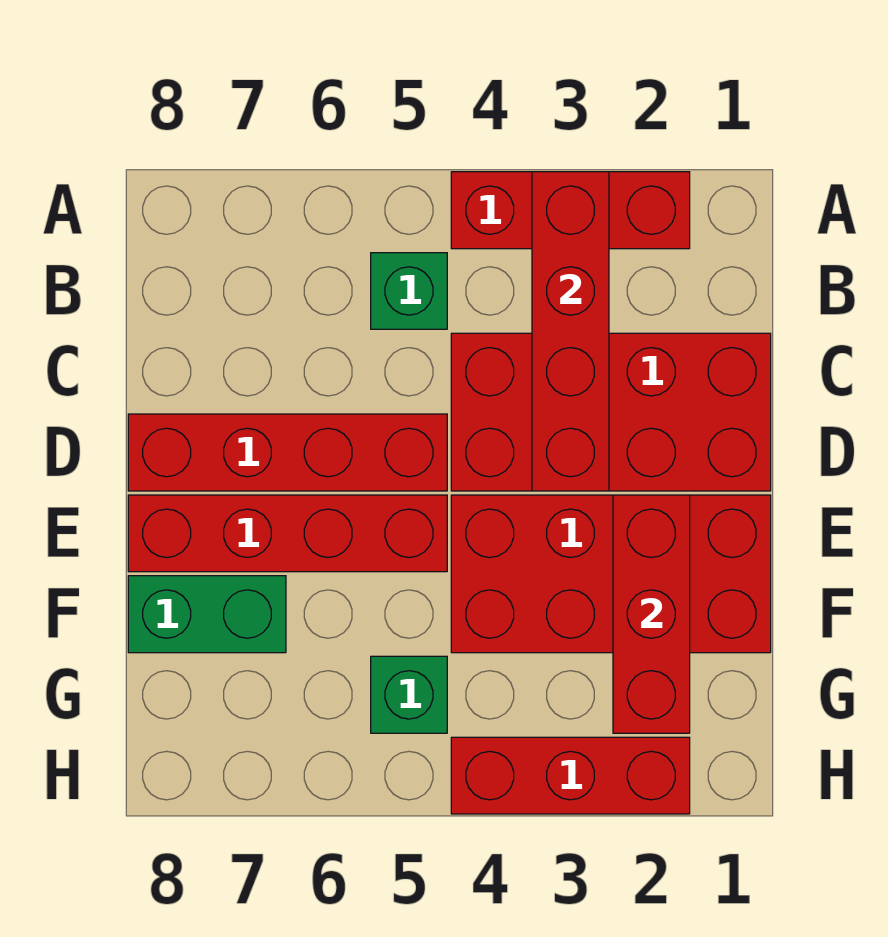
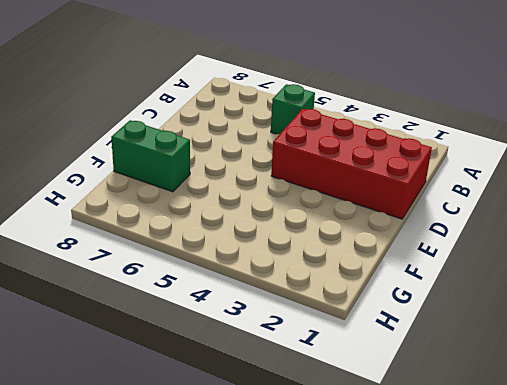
none -> red 1x3 brick [451,172,690,249]
none -> red 1x4 brick [128,414,447,491]

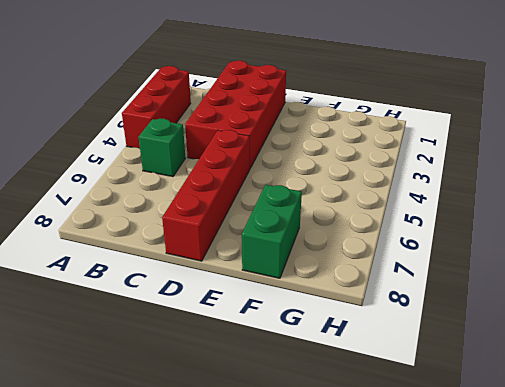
none -> red 2x4 brick [451,495,771,653]
none -> red 1x4 brick [128,495,447,572]

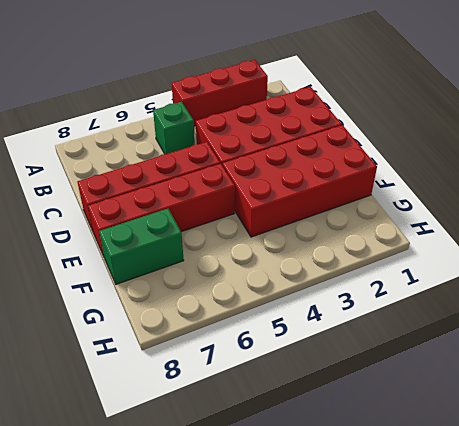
none -> green 1x1 brick [371,656,447,733]
none -> red 1x3 brick [451,737,690,814]

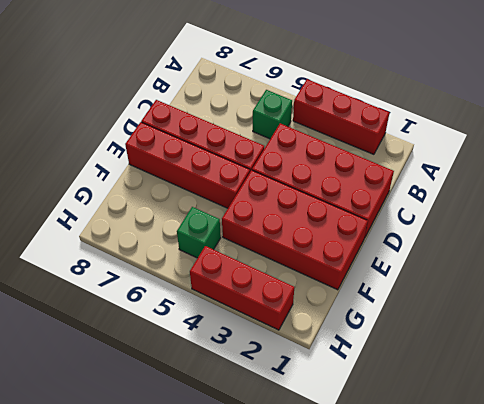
none -> green 1x2 brick [128,576,286,653]
none -> red 1x4 brick [532,172,609,491]

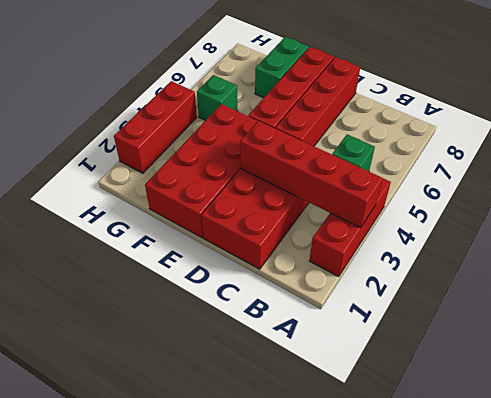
none -> red 1x3 brick [613,495,690,733]

